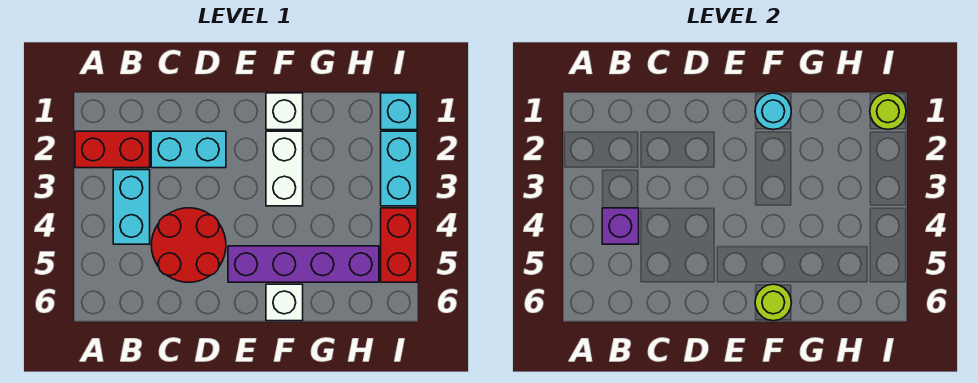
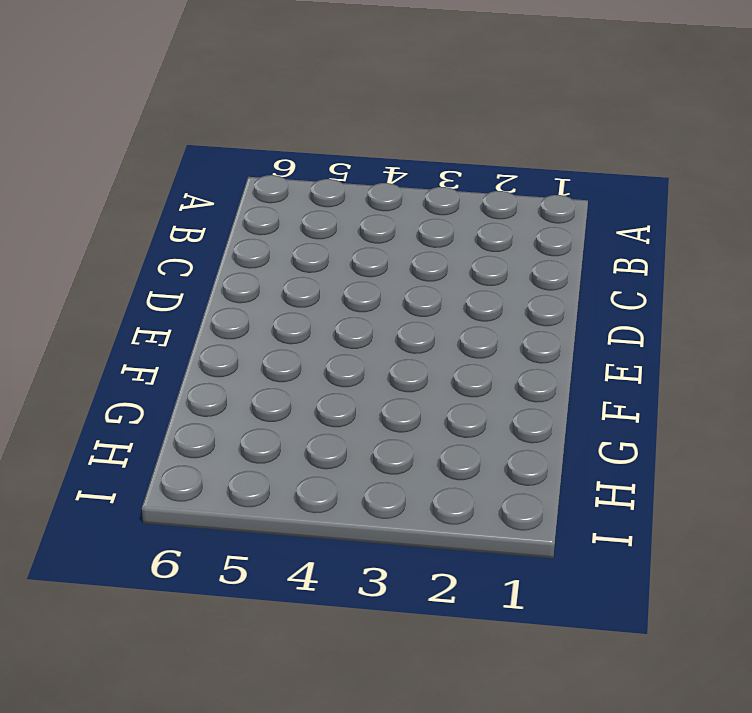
none -> red 1x2 brick [75,131,150,168]
none -> cyan 1x2 brick [113,170,150,244]
none -> cyan 1x2 brick [151,131,226,168]

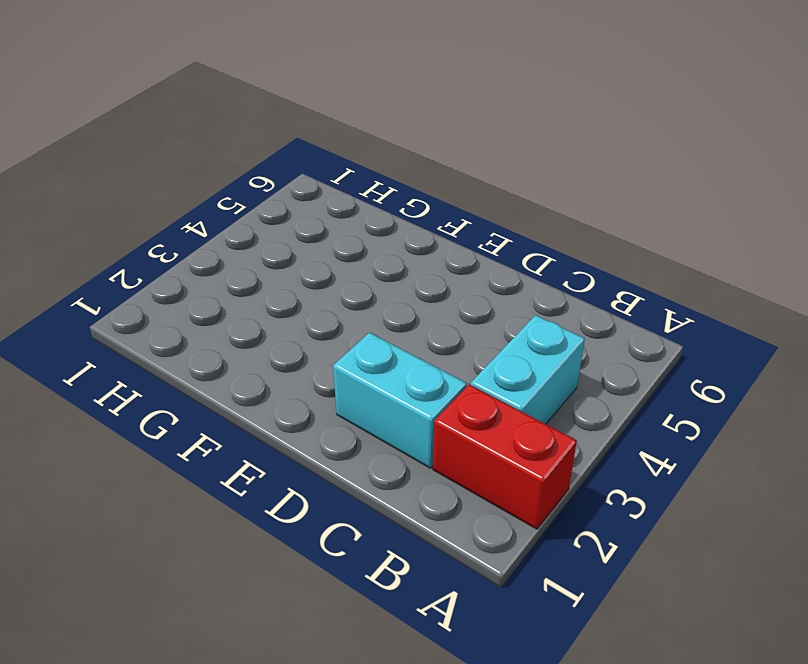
none -> red 2x2 round brick [151,208,226,282]
none -> purple 1x4 brick [228,246,379,282]
none -> white 1x1 brick [266,93,303,130]

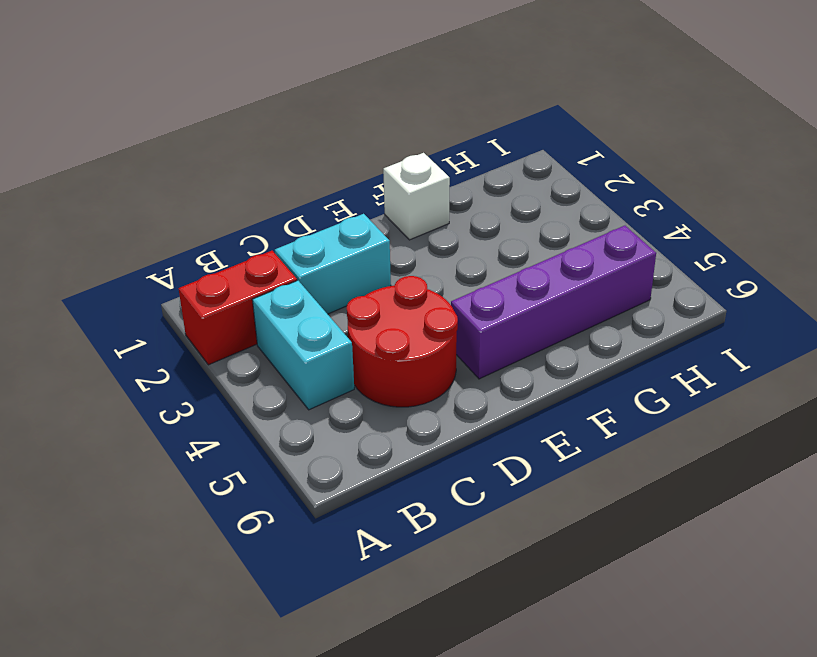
none -> white 1x2 brick [266,131,303,206]
none -> white 1x1 brick [266,284,303,321]
none -> cyan 1x1 brick [381,93,417,130]

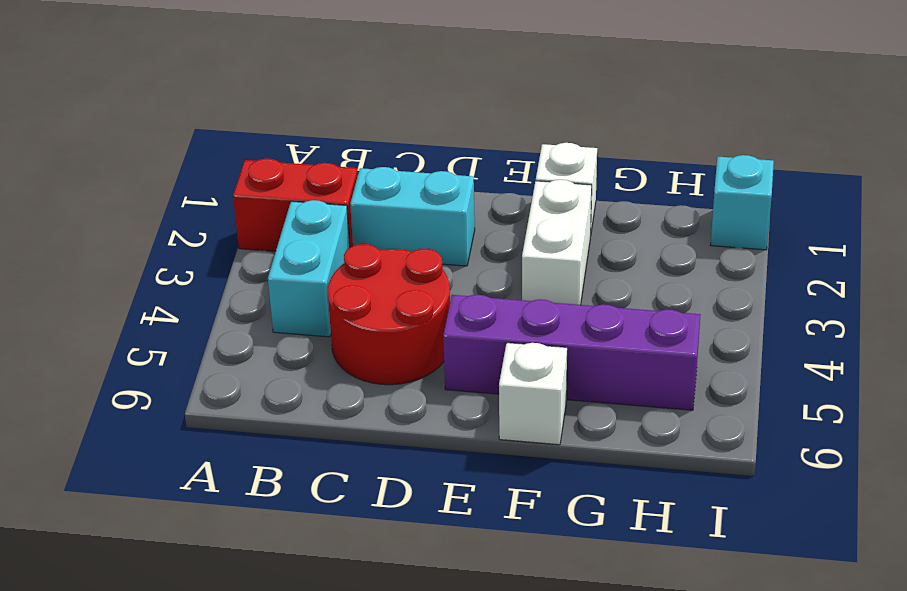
none -> cyan 1x2 brick [381,131,417,206]
none -> red 1x2 brick [381,208,417,282]
none -> purple 1x1 brick [602,208,639,244]

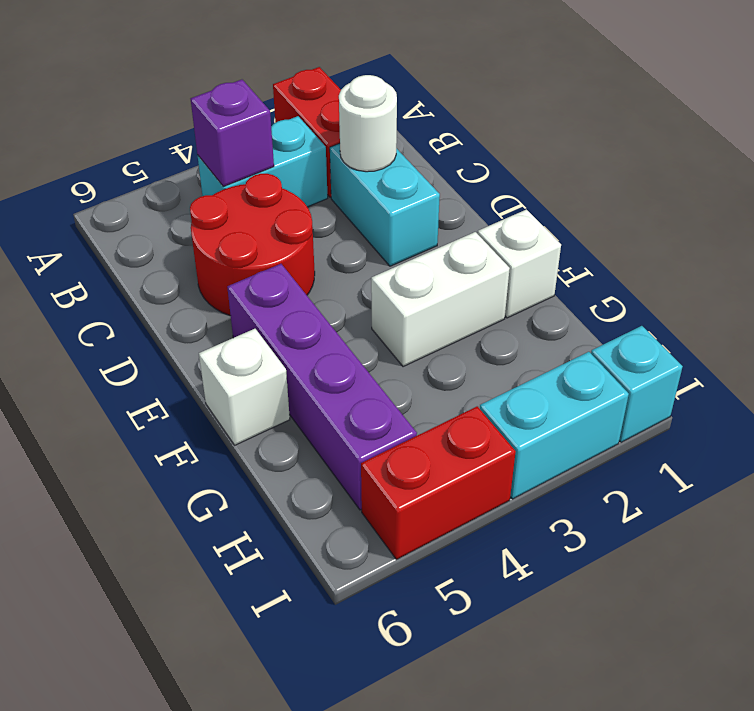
white 1x1 round brick [339,75,397,172] -> none
none -> cyan 1x1 round brick [755,93,791,130]
none -> lime 1x1 round brick [755,284,791,321]
none -> lime 1x1 round brick [870,93,906,129]

